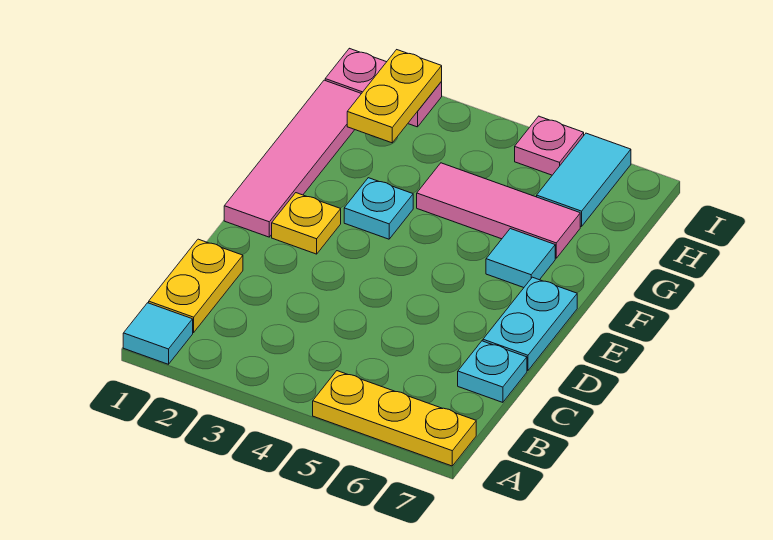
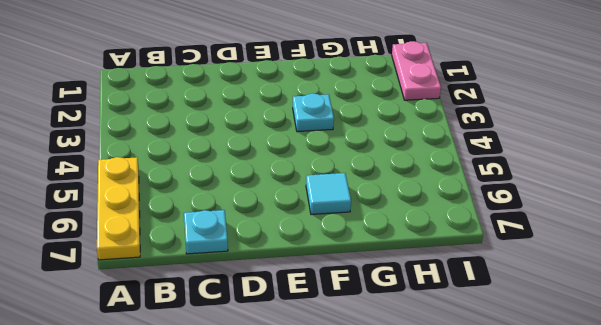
none -> cyan 1x1 tile [123,303,193,364]
none -> yellow 1x2 plate [149,239,243,333]
none -> cyan 1x2 plate [483,277,577,371]

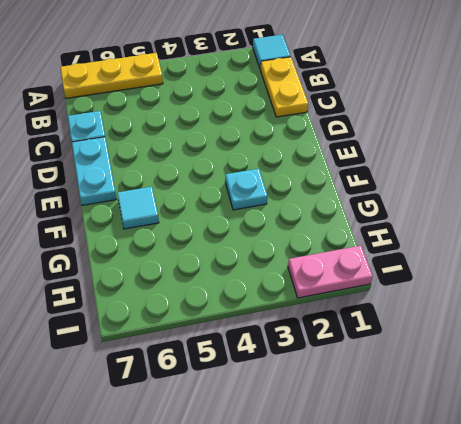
none -> pink 1x4 tile [224,80,361,237]
none -> yellow 1x1 plate [272,193,341,254]
none -> pink 1x3 tile [417,163,580,258]

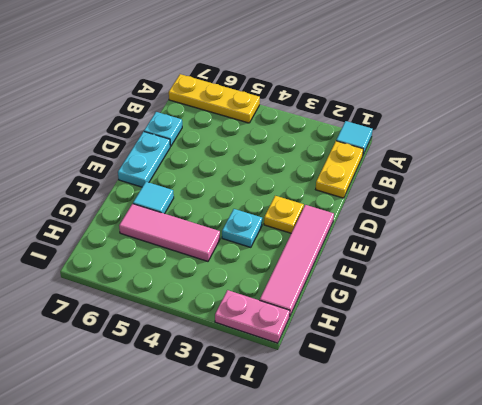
none -> cyan 1x2 tile [537,133,631,227]
none -> pink 1x1 plate [515,116,584,175]
none -> yellow 1x2 plate [347,50,442,143]

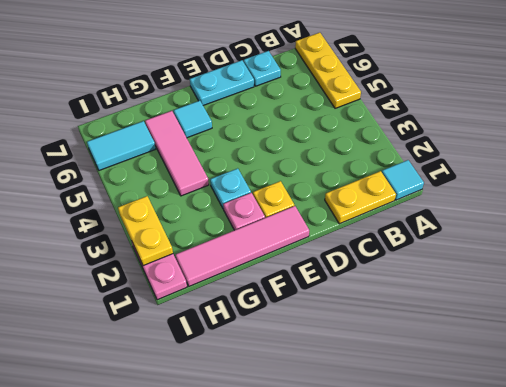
pink 1x1 plate [223,193,265,230] -> pink 1x1 plate moved to [515,116,584,175]
yellow 1x2 plate [118,196,173,266] -> yellow 1x2 plate turned to [347,50,442,143]

